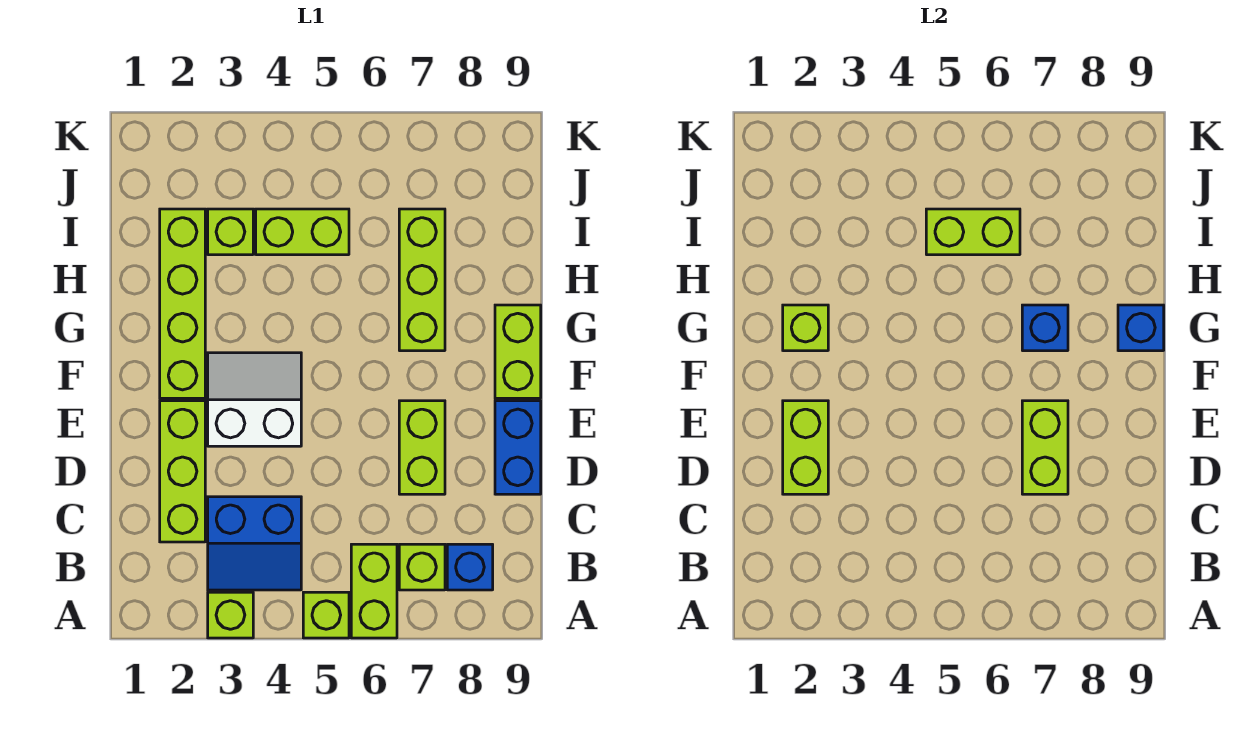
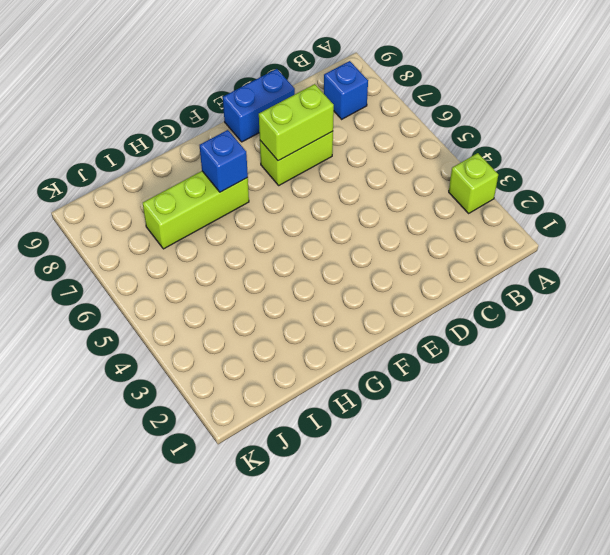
none -> lime 1x1 brick [303,592,349,638]
none -> lime 1x2 brick [351,544,397,638]
none -> blue 2x2 slope [208,497,301,590]

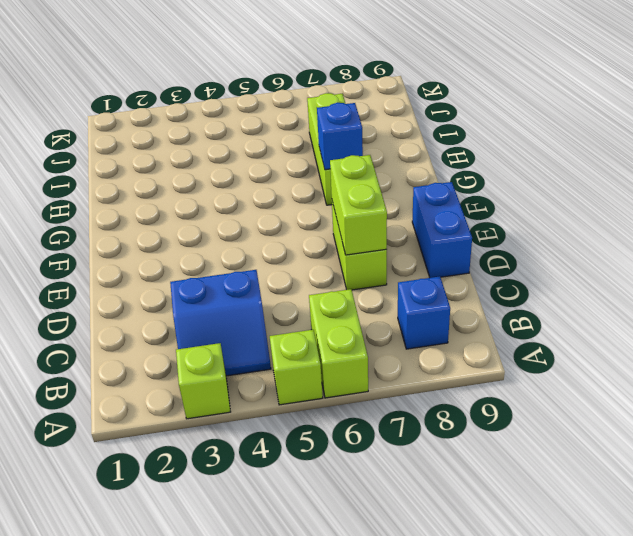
none -> lime 1x1 brick [399,544,445,590]
none -> lime 1x3 brick [160,401,205,542]
none -> white 2x2 slope [208,353,301,446]

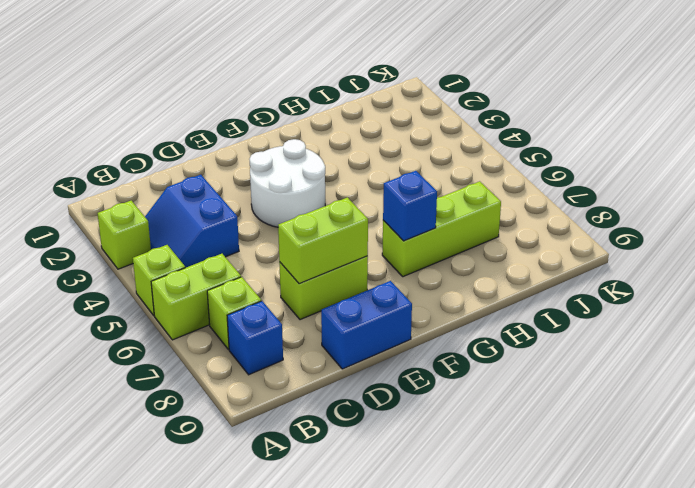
white 2x2 round brick [250,139,325,227] -> white 2x2 slope [208,353,301,446]
none -> lime 1x3 brick [160,401,205,542]
none -> lime 1x4 brick [160,209,205,398]
none -> lime 1x2 brick [495,305,541,398]

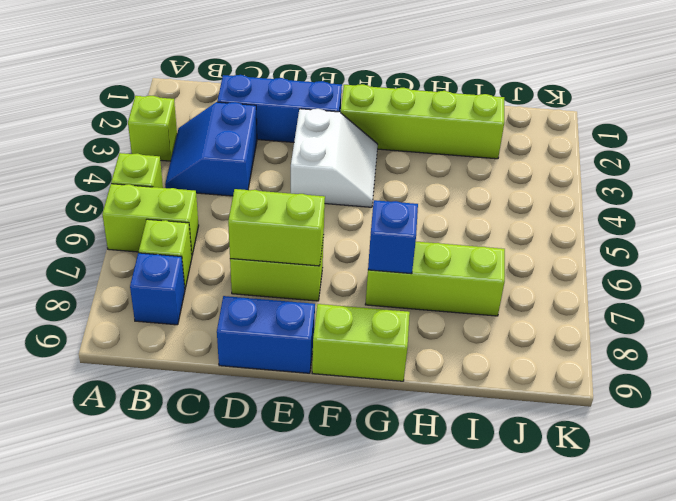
blue 1x3 brick [217,75,342,142] -> lime 1x3 brick [160,401,205,542]
none -> lime 1x1 brick [208,209,253,255]
none -> lime 1x2 brick [256,209,349,255]
none -> lime 1x2 brick [783,401,828,494]

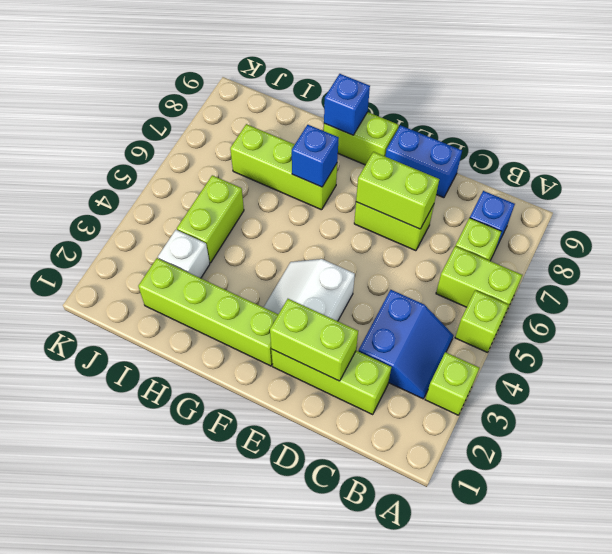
white 1x1 brick [158,230,210,278] -> lime 1x1 brick [208,209,253,255]
none -> lime 1x1 brick [783,305,828,351]
none -> lime 1x2 brick [926,209,1020,255]

